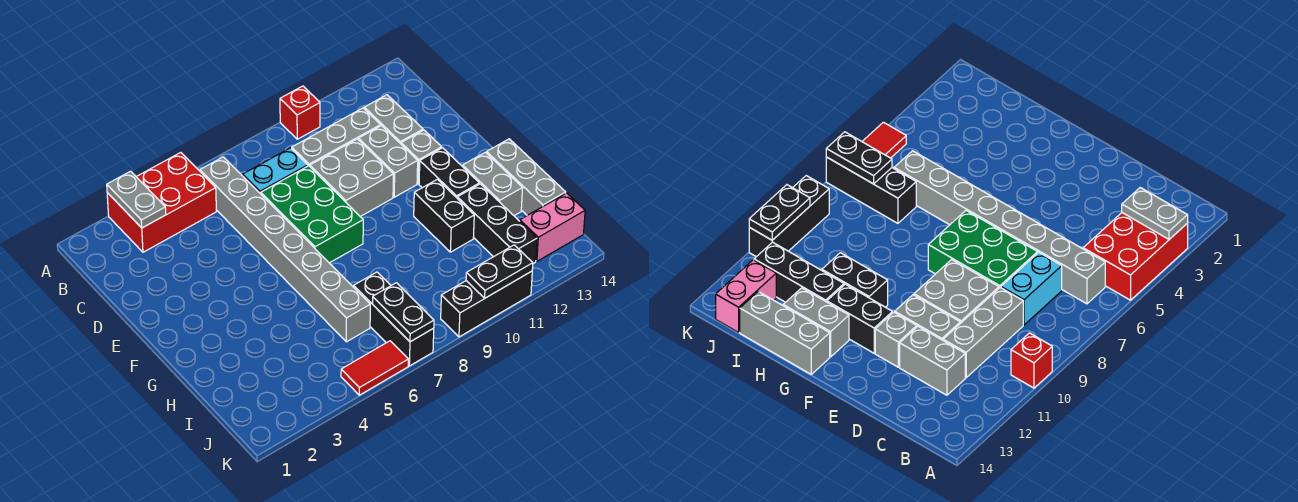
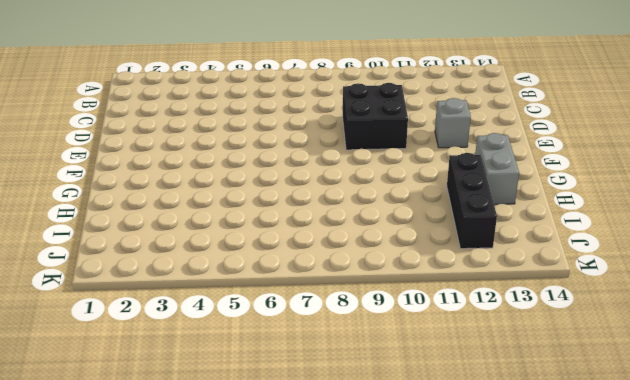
black 2x2 brick [343,83,408,150] -> grey 2x2 brick [310,139,394,217]
none -> red 2x3 brick [107,153,216,252]
none -> red 1x1 brick [280,86,320,139]
none -> grey 1x8 brick [200,157,370,342]

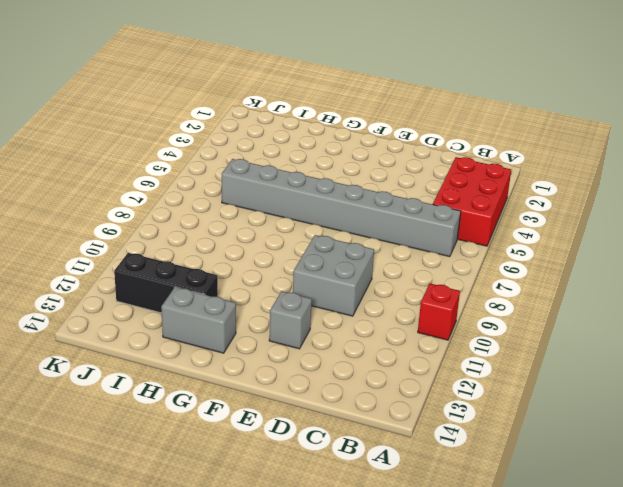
none -> cyan 1x2 brick [243,148,308,194]
none -> grey 1x3 brick [292,108,381,166]
none -> grey 1x2 brick [364,95,423,144]

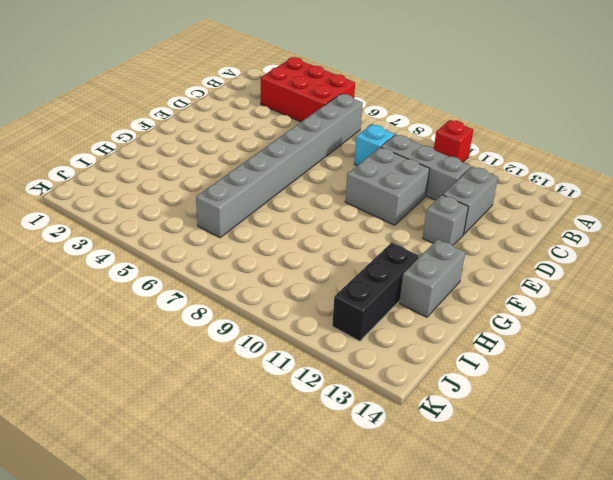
cyan 1x1 brick [354,124,395,165] -> cyan 1x2 brick [243,148,308,194]
none -> green 2x3 brick [261,166,363,263]
none -> grey 1x2 brick [359,126,418,197]
none -> black 1x2 brick [419,148,479,198]

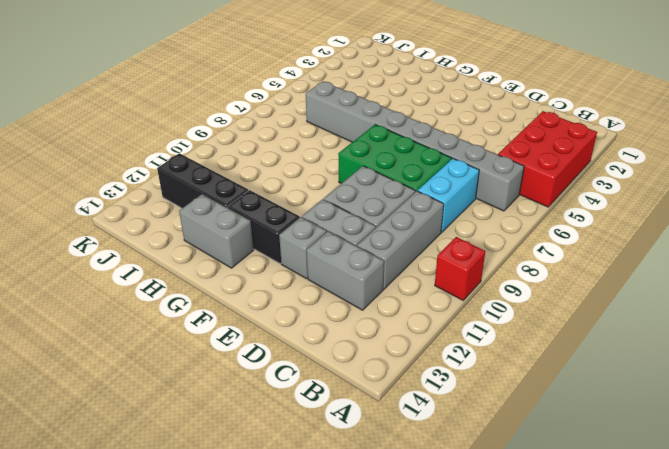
none -> black 1x2 brick [414,179,474,252]
none -> grey 1x3 brick [487,139,566,215]
none -> black 1x3 brick [353,272,434,366]

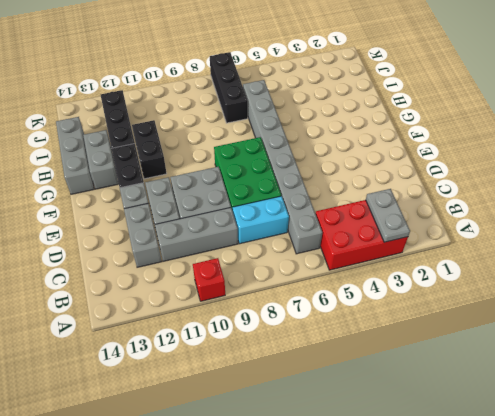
none -> pink 1x2 brick [520,193,585,261]
none -> red 1x2 tile [341,341,408,395]
none -> black 1x3 brick [441,271,532,337]

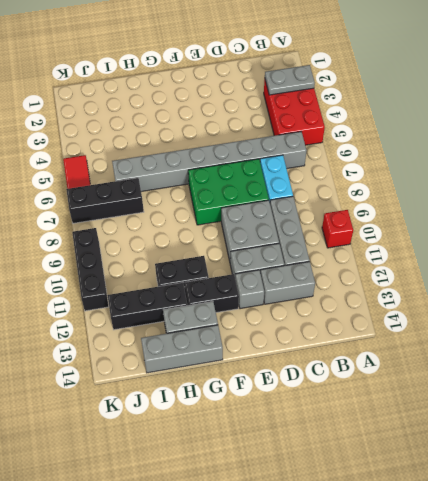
none -> pink 1x2 brick [520,193,585,261]
none -> black 1x2 plate [373,283,434,342]
none -> black 1x2 plate [466,245,533,298]

